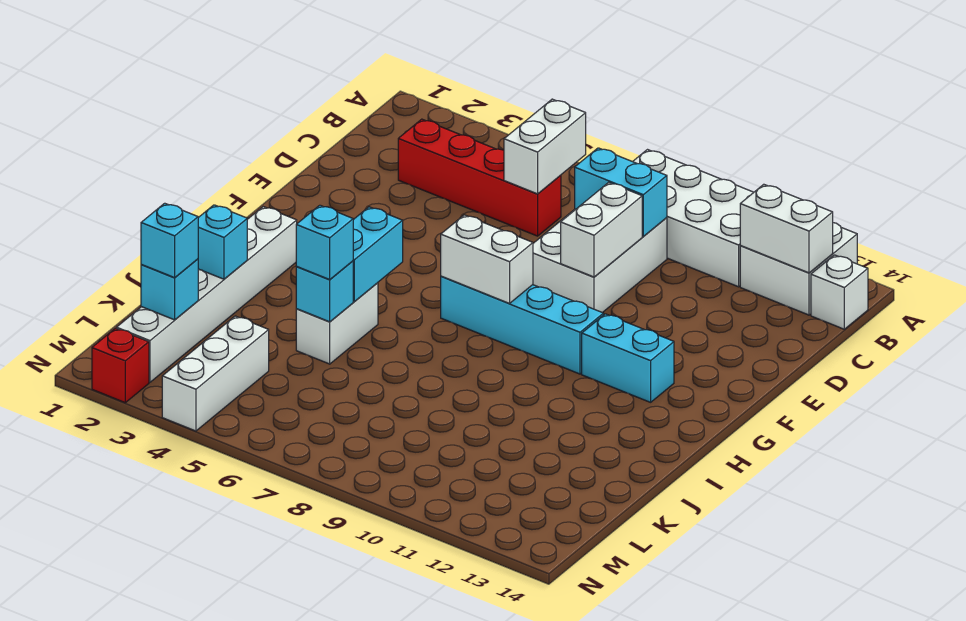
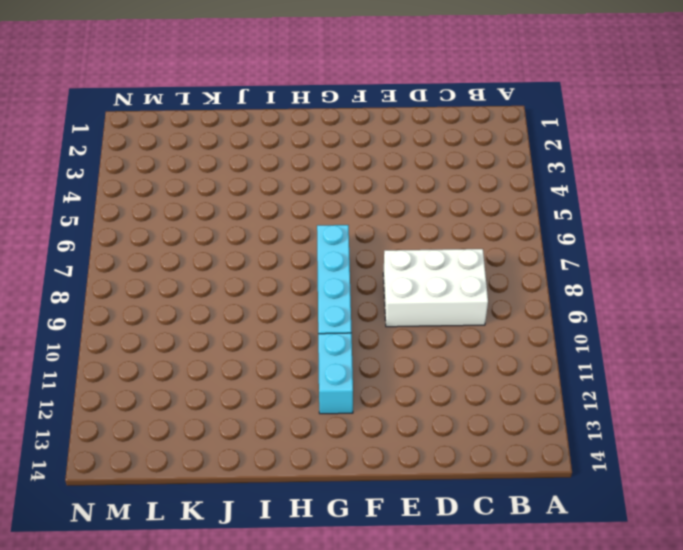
none -> white 2x4 brick [633,150,754,287]
none -> white 2x2 brick [740,223,857,315]
none -> white 1x1 brick [811,255,868,329]

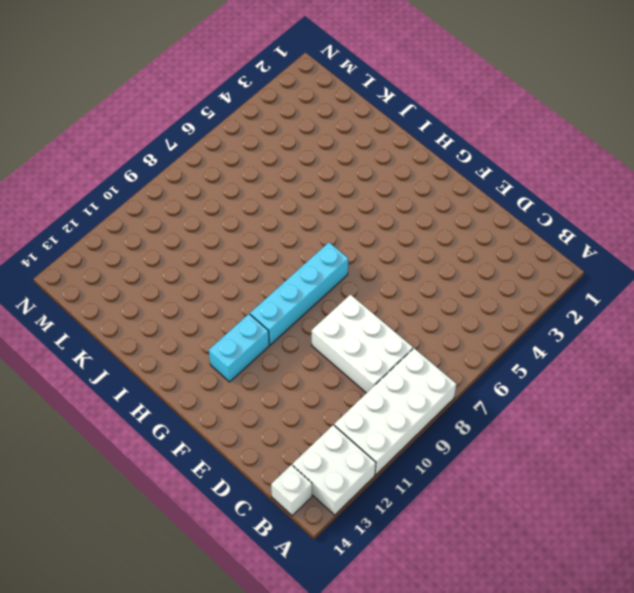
none -> red 1x4 brick [398,119,561,236]
none -> white 1x6 brick [116,207,297,382]
none -> white 1x2 brick [296,283,378,364]

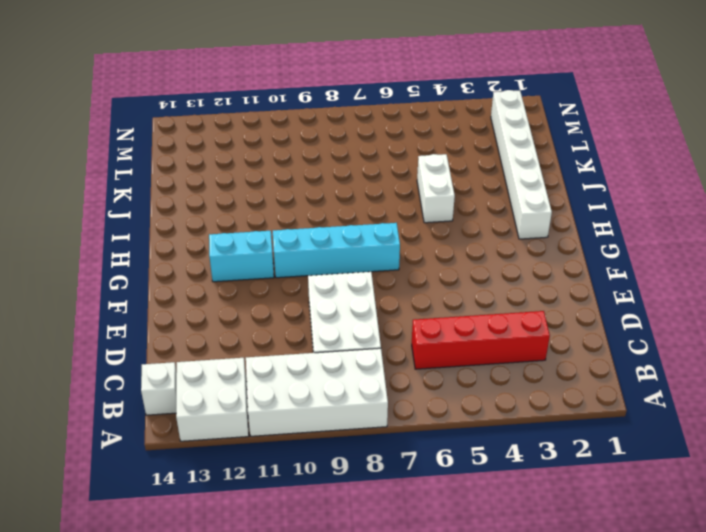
none -> white 1x3 brick [162,316,269,431]
none -> red 1x1 brick [92,328,149,403]
none -> white 1x2 brick [504,99,586,194]

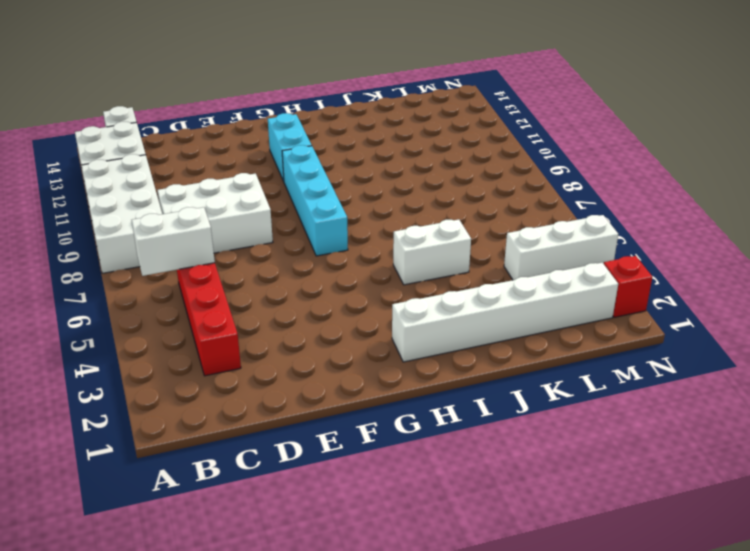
none -> white 1x2 brick [740,184,833,273]
none -> cyan 1x2 brick [575,148,667,237]
none -> white 1x2 brick [561,182,642,277]

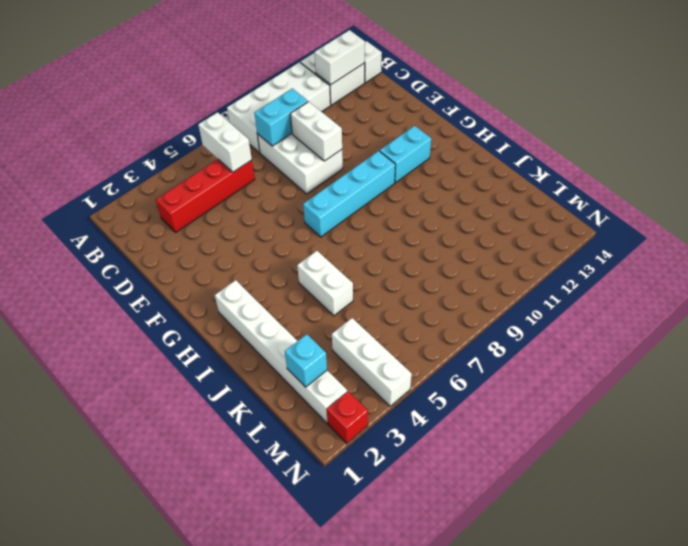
none -> white 1x2 brick [441,215,533,303]
none -> cyan 1x2 brick [353,207,403,302]
none -> cyan 1x1 brick [198,205,247,279]

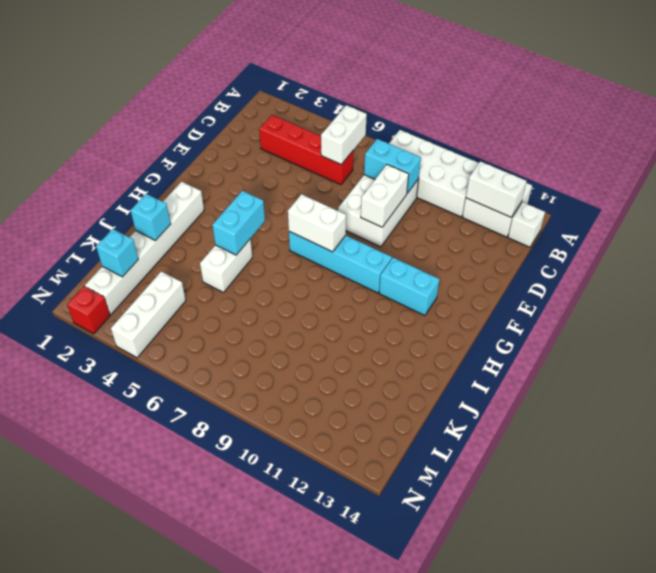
none -> cyan 1x1 brick [296,261,353,322]
none -> cyan 1x1 brick [296,205,353,279]
none -> cyan 1x1 brick [141,203,198,278]

